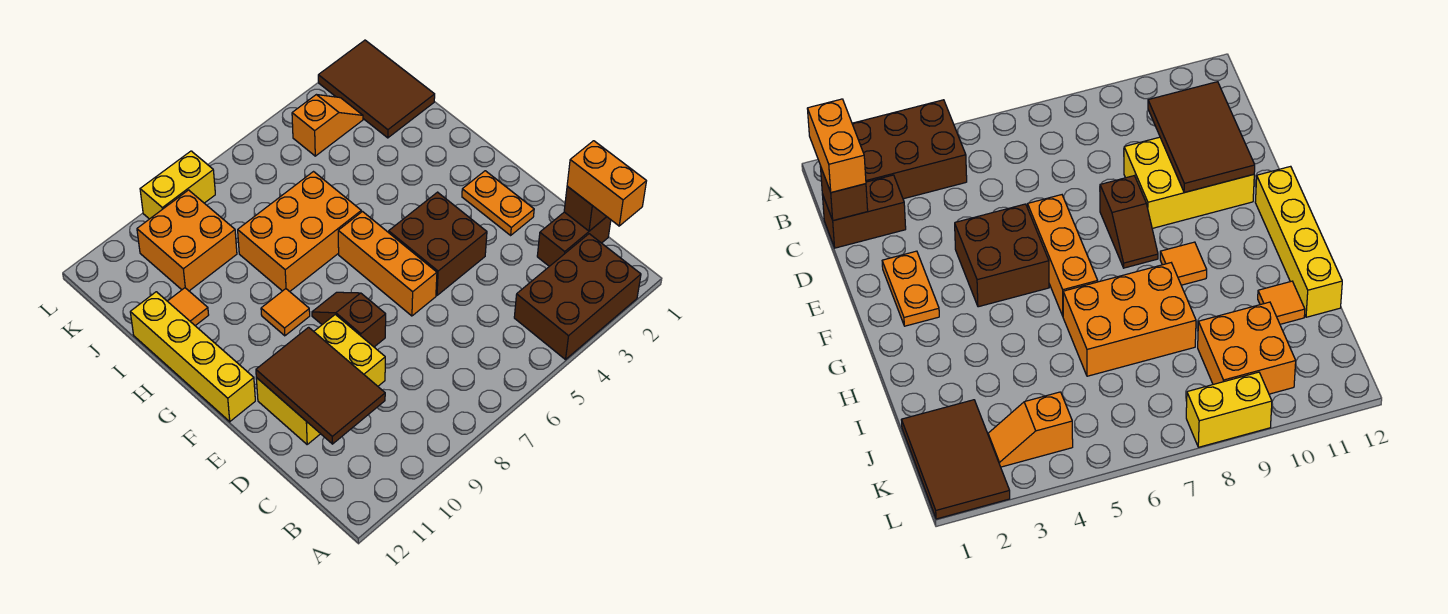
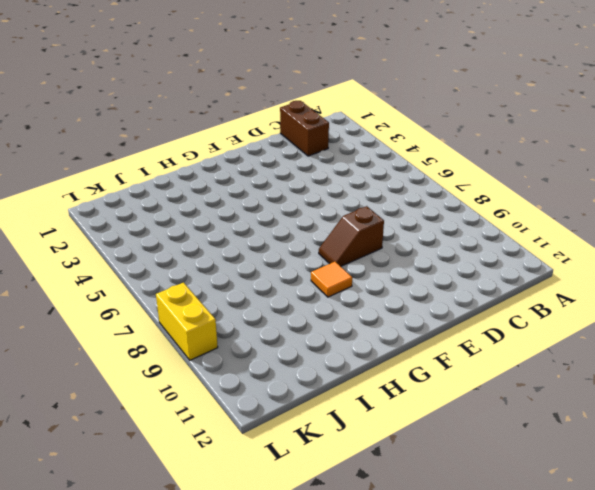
none -> brown 2x3 brick [514,234,641,360]
none -> yellow 2x3 brick [256,314,385,444]
none -> orange 1x2 plate [462,171,534,235]

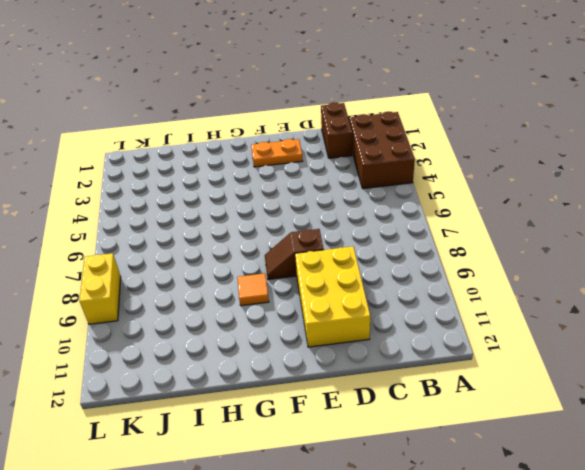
none -> brown 2x2 brick [389,192,487,295]
none -> orange 1x3 brick [338,212,437,316]
none -> yellow 1x4 brick [130,292,255,422]

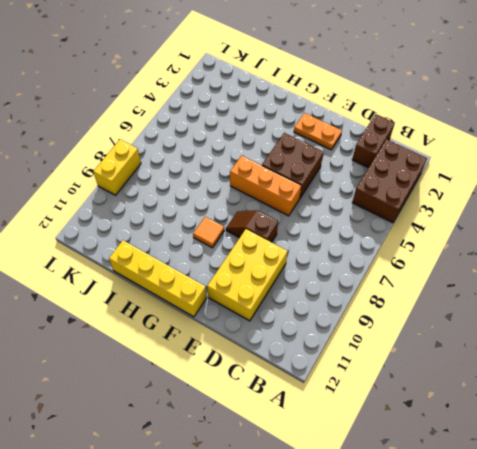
none -> orange 2x3 brick [238,172,361,291]
none -> orange 1x1 tile [168,288,209,326]
none -> brown 2x3 tile [318,40,435,138]

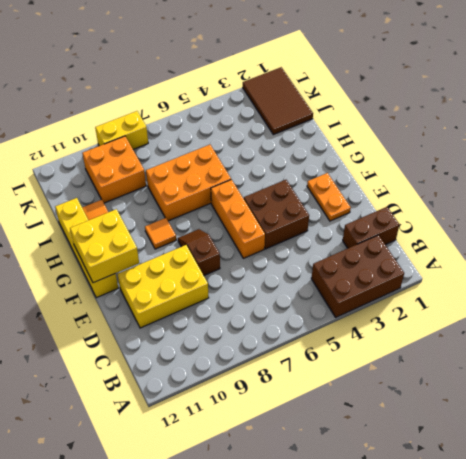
yellow 2x2 brick [70,209,139,283] -> none
none -> orange 1x2 slope [292,95,363,156]
none -> brown 1x1 brick [564,186,607,231]
none -> brown 2x3 tile [256,327,385,444]

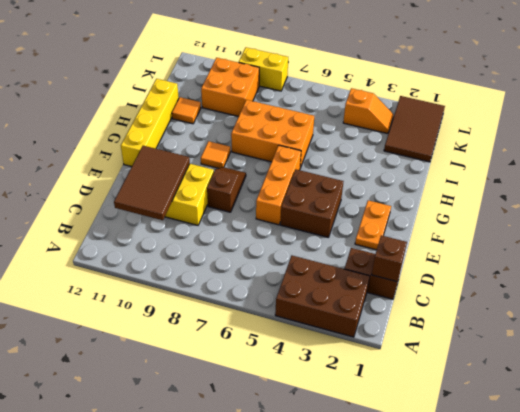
none -> orange 1x2 brick [567,141,646,226]

